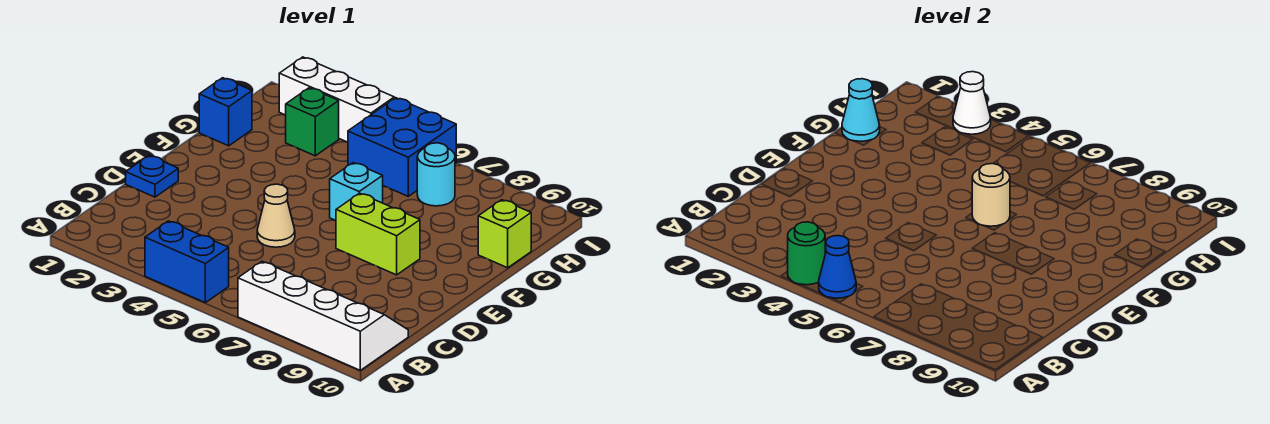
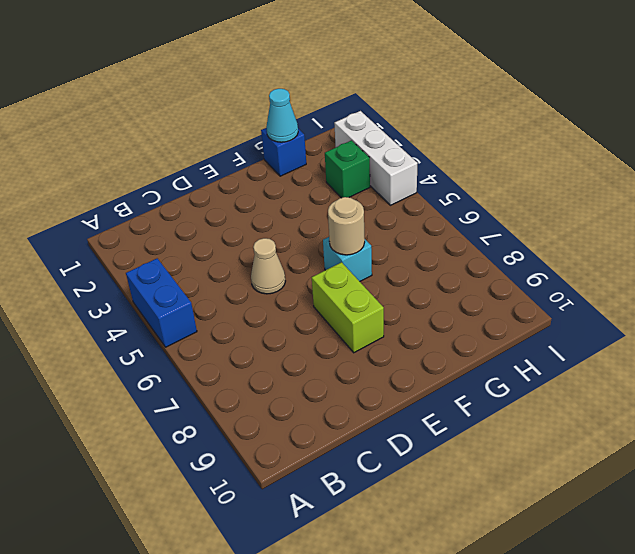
none -> white 2x4 slope [238,261,408,370]
none -> blue 1x1 plate [126,156,178,197]
none -> lime 1x1 brick [478,200,531,268]

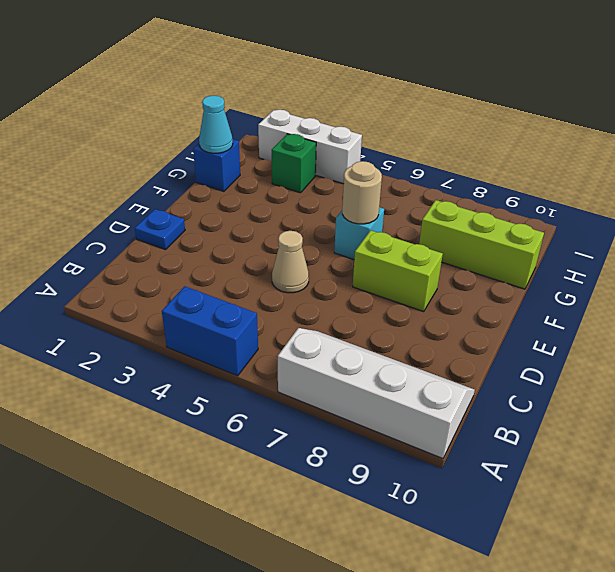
lime 1x3 brick [419,200,544,289] -> lime 1x1 brick [478,200,531,268]
none -> blue 2x2 brick [348,98,456,196]
none -> cyan 1x1 round brick [417,143,455,206]
none -> green 1x1 round brick [788,222,825,285]

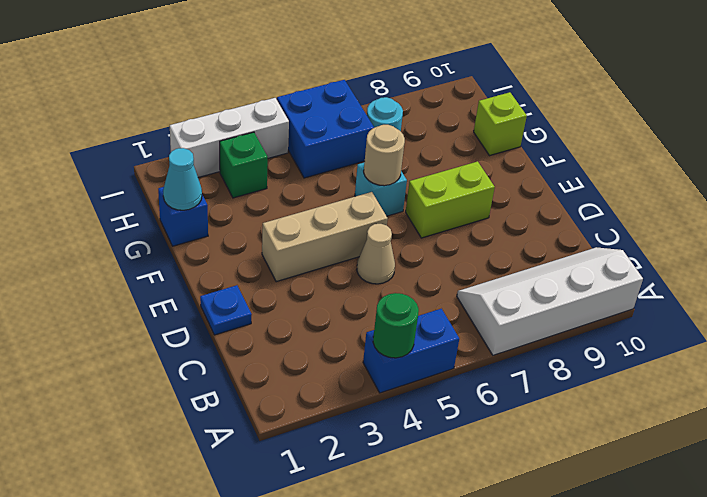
tan 1x3 brick [262,192,388,282] -> none
none -> blue 1x1 cone [819,236,856,298]
none -> white 1x1 cone [953,72,991,134]

